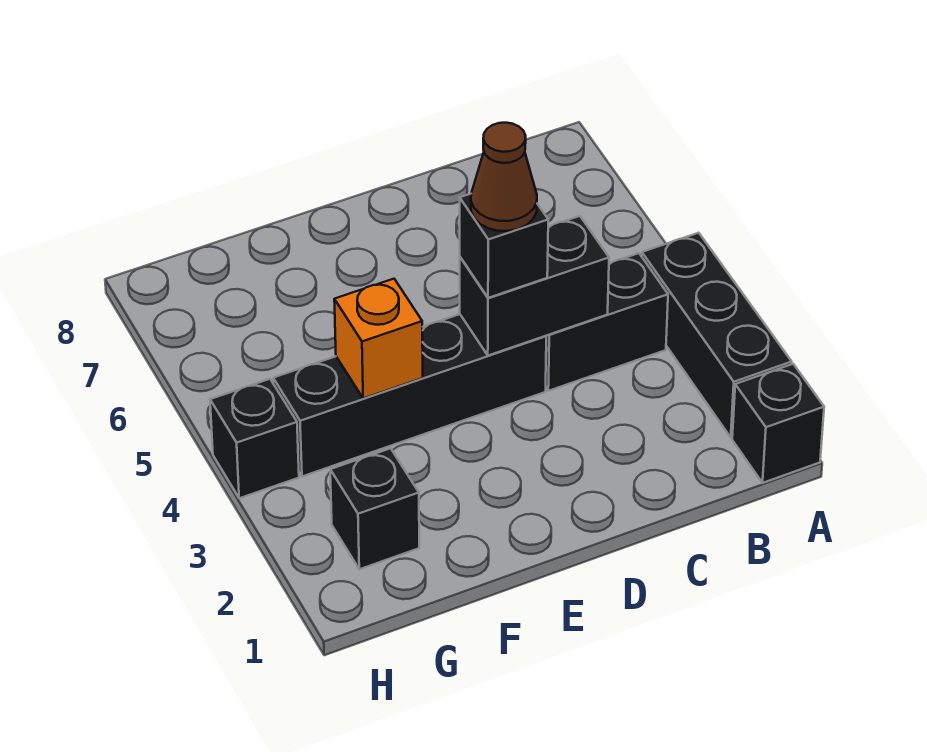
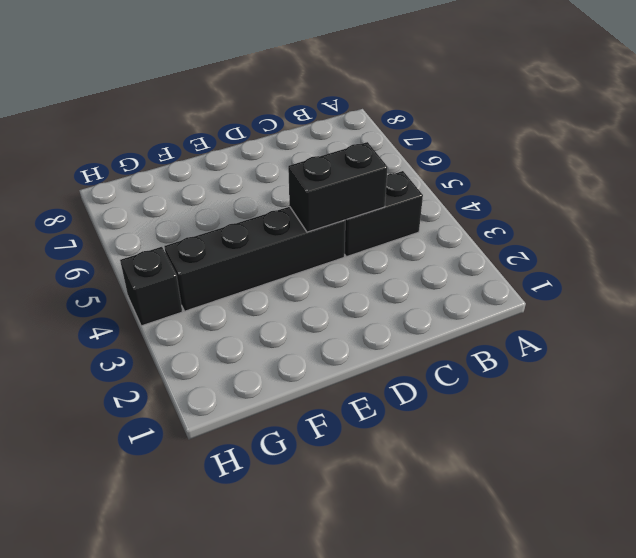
none -> black 1x1 brick [732,364,824,483]
none -> black 1x3 brick [642,233,792,437]

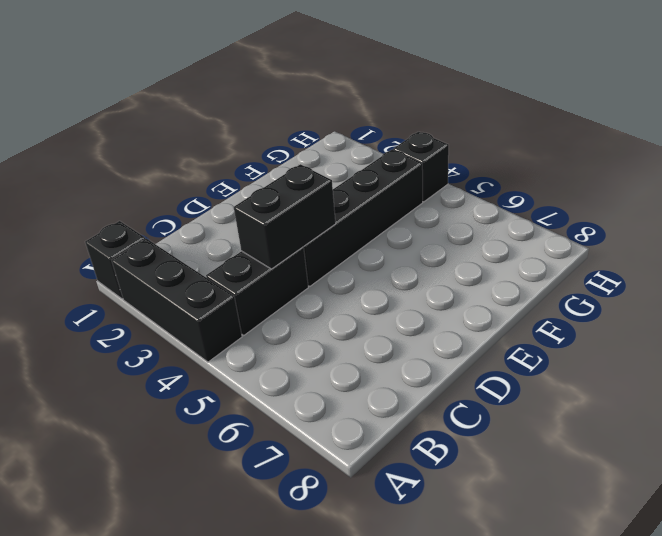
none -> black 1x1 brick [330,448,419,569]
none -> orange 1x1 brick [334,279,423,398]

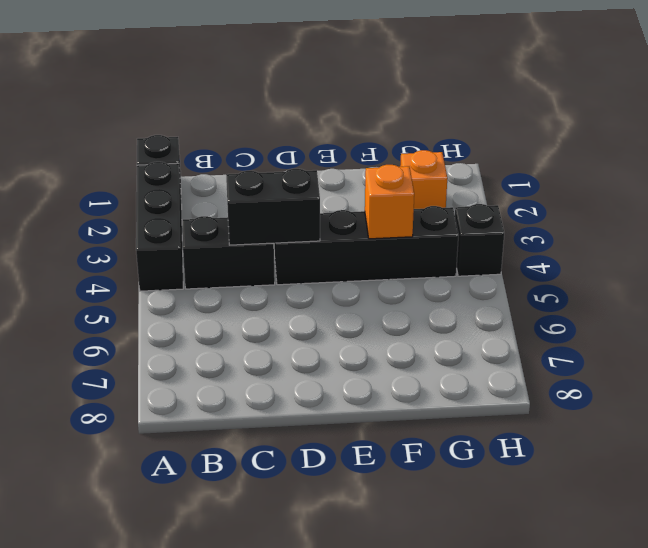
orange 1x1 brick [400,150,447,209] -> black 1x1 brick [330,448,419,569]
none -> black 1x1 brick [460,194,548,298]
none -> brown 1x1 cone [471,123,537,231]

